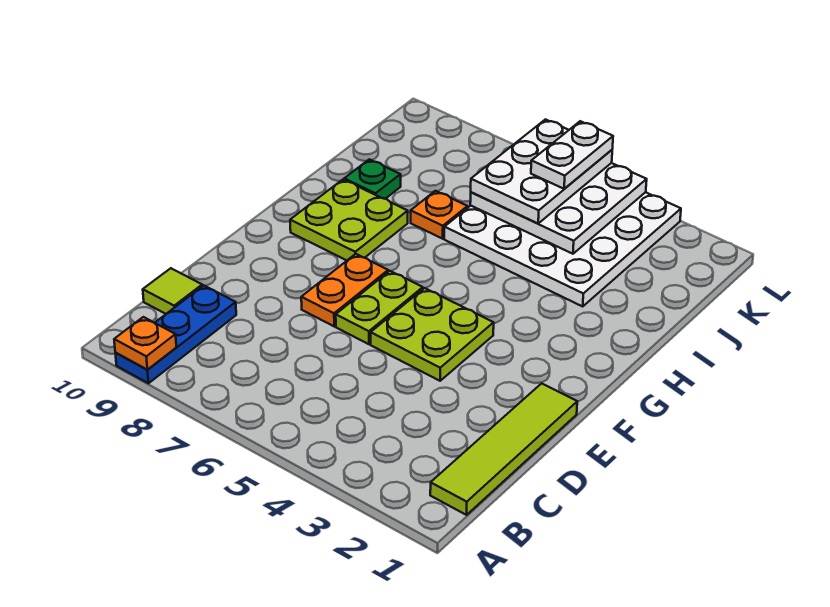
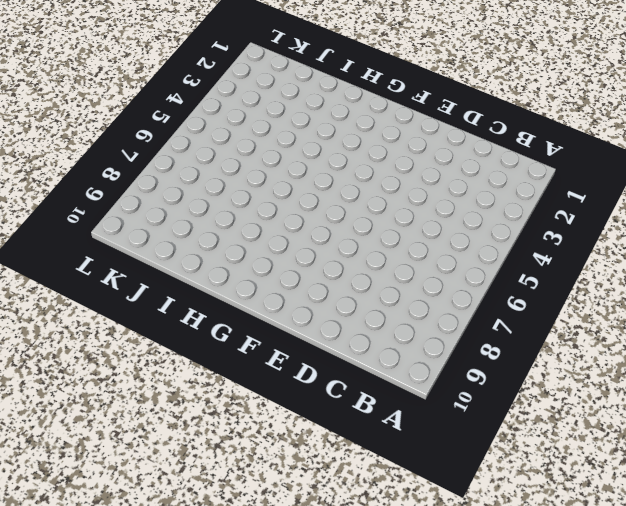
none -> blue 1x3 plate [115,286,236,383]
none -> lime 1x4 tile [430,383,577,515]
none -> lime 1x1 tile [143,268,202,314]

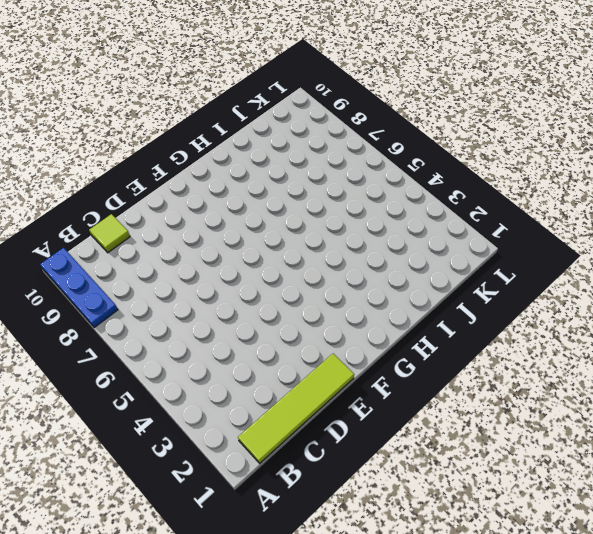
blue 1x3 plate [40,248,118,328] -> blue 1x3 plate turned to [115,286,236,383]
none -> lime 2x2 plate [371,288,494,381]
none -> lime 1x2 plate [336,271,423,344]
none -> orange 1x2 plate [301,254,389,326]

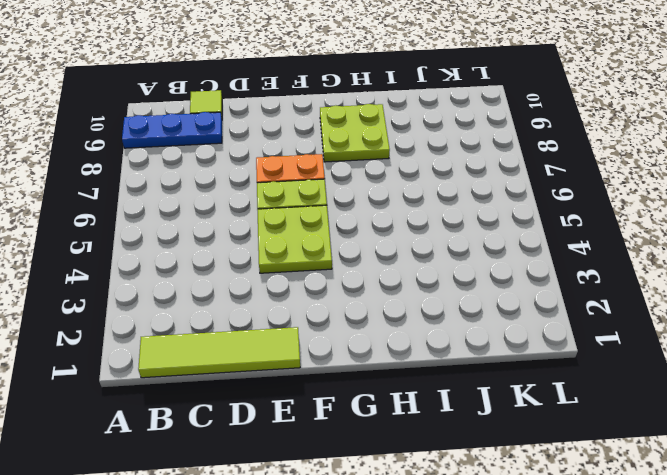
none -> white 4x4 plate [444,192,681,306]
none -> orange 1x1 plate [411,191,468,239]
none -> green 1x1 plate [344,159,401,199]

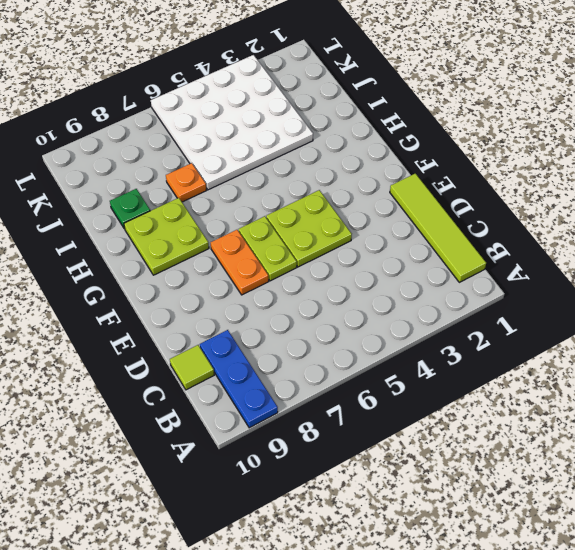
none -> orange 1x1 plate [114,317,176,370]
none -> white 3x3 plate [470,163,647,254]
none -> white 2x3 plate [471,119,612,224]

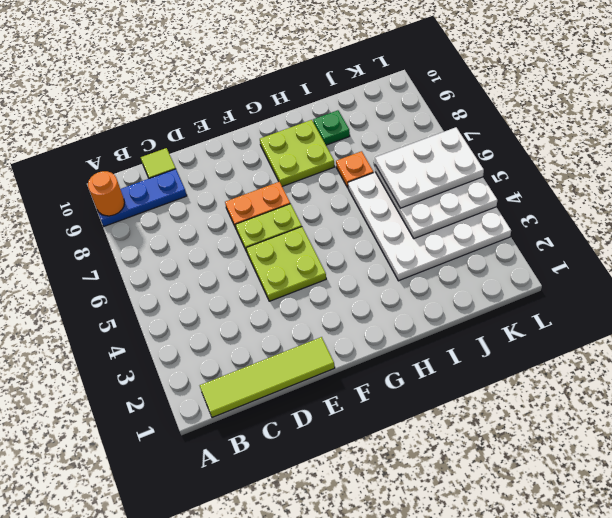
orange 1x1 round brick [88,171,125,216] -> orange 1x1 plate [114,317,176,370]
none -> white 1x2 plate [531,121,613,189]

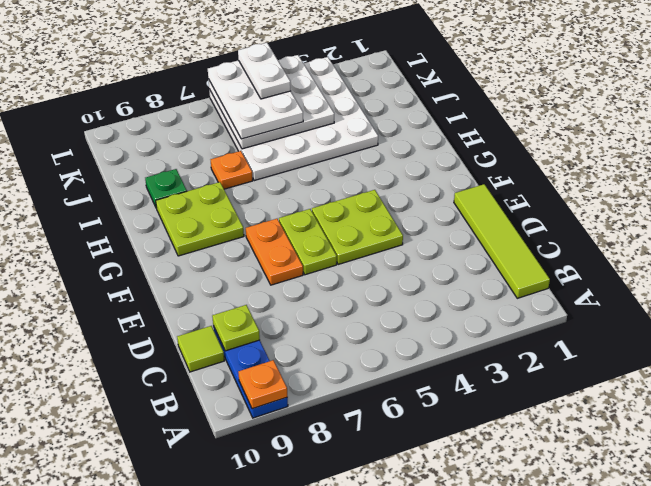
lime 1x1 plate [212,305,260,351] -> none

